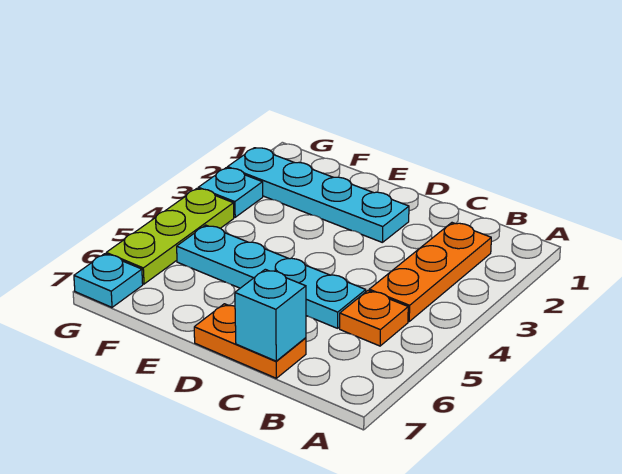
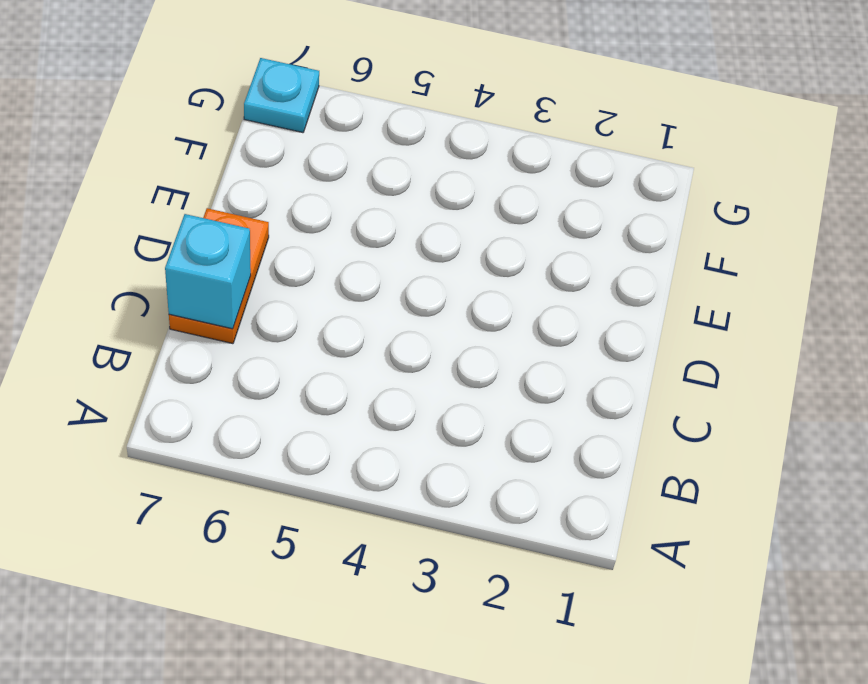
none -> orange 1x3 plate [369,223,491,322]
none -> orange 1x1 plate [340,291,408,346]

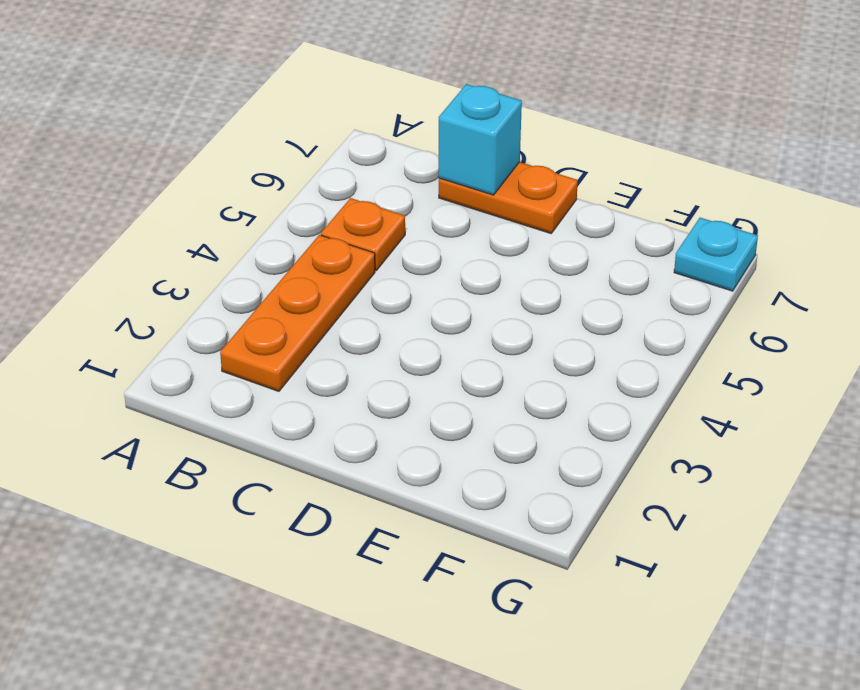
none -> cyan 1x4 plate [177,225,366,328]
none -> cyan 1x4 plate [228,148,409,243]

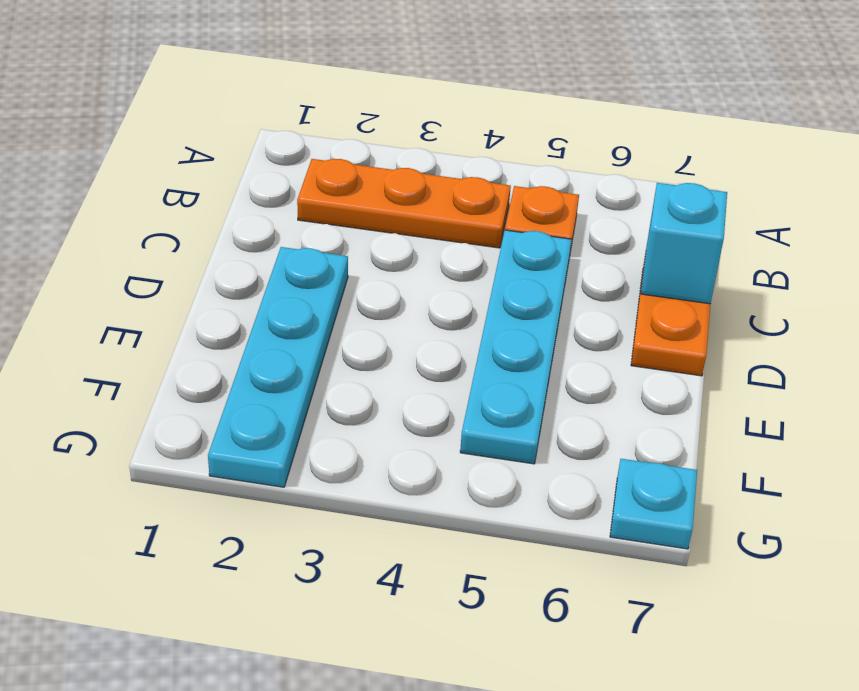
none -> cyan 1x1 plate [198,168,263,217]
none -> lime 1x3 plate [106,189,234,284]

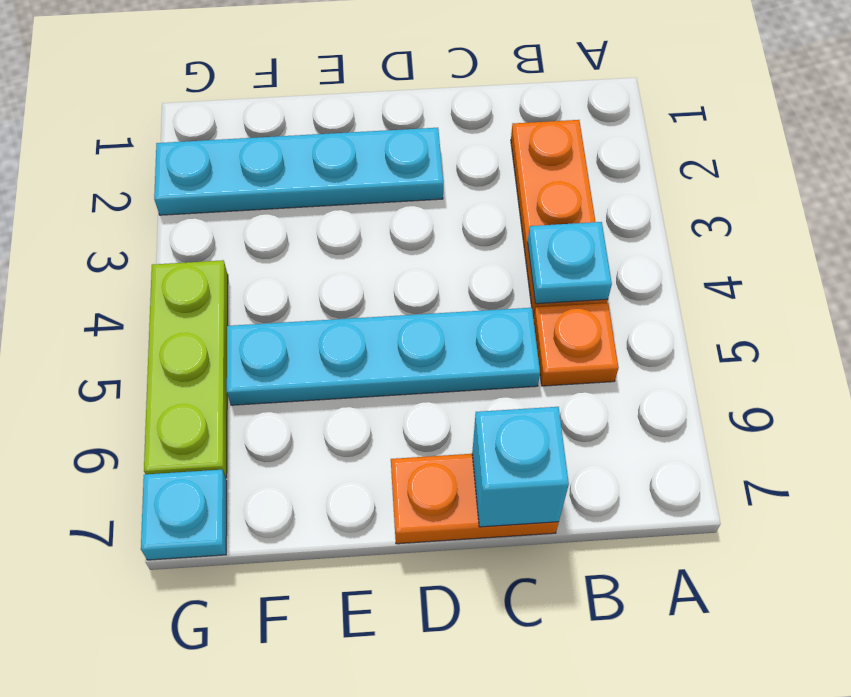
cyan 1x1 plate [528,222,612,304] -> cyan 1x1 plate moved to [198,168,263,217]

